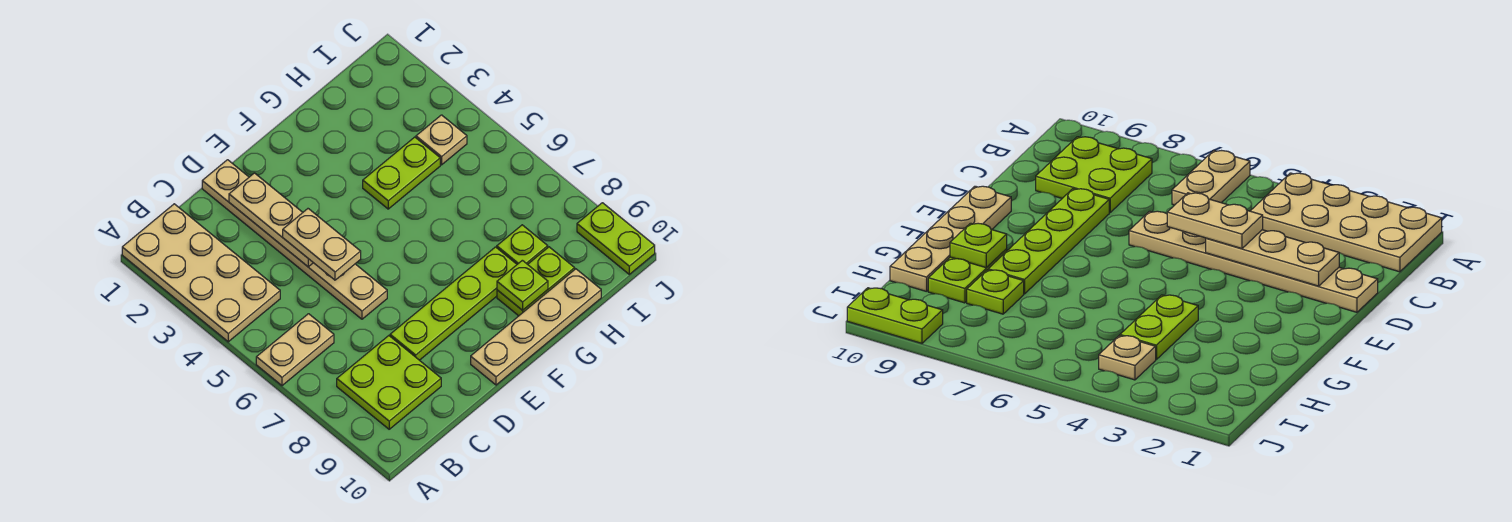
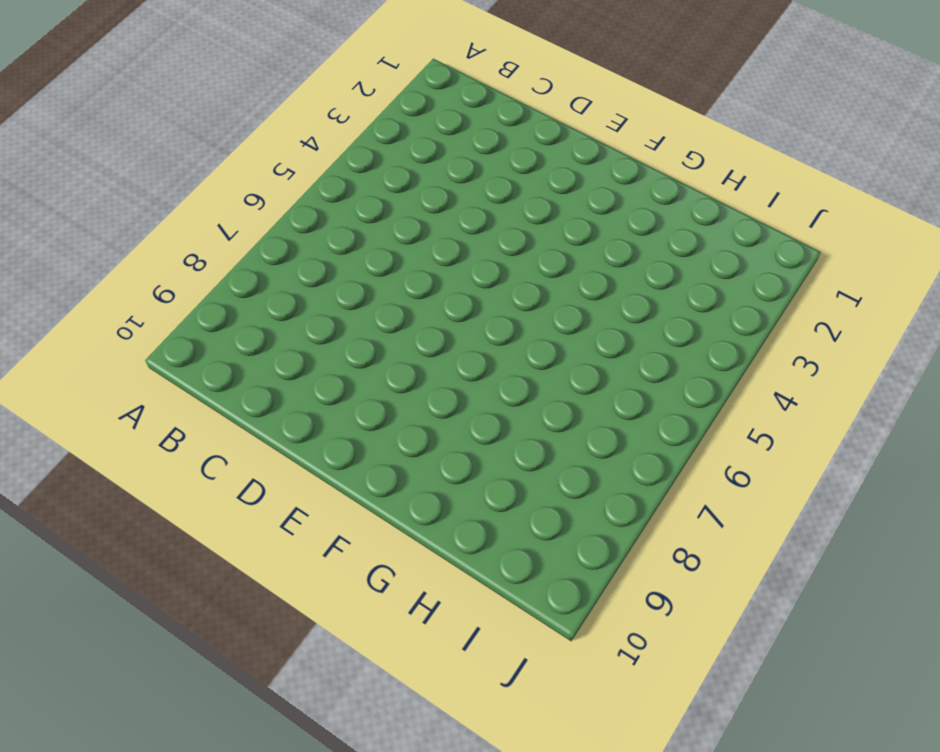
none -> tan 2x4 plate [122,204,280,342]
none -> tan 1x2 plate [256,314,334,386]
none -> lime 2x2 plate [337,336,441,429]

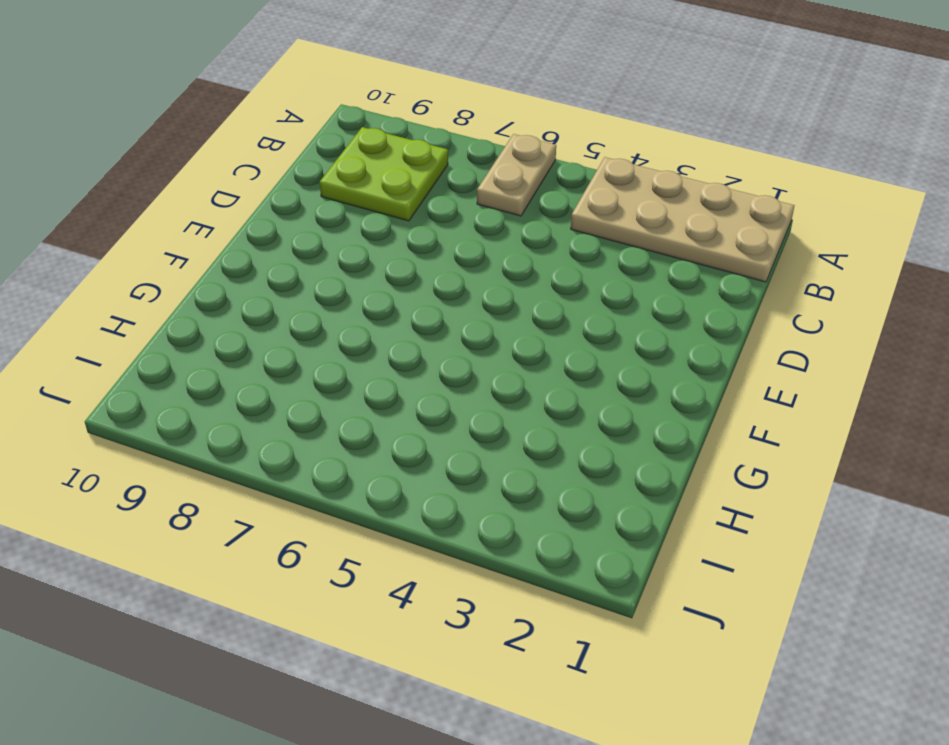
none -> tan 1x6 plate [202,160,387,319]
none -> lime 1x4 plate [390,247,517,360]
none -> tan 1x4 plate [471,269,601,385]

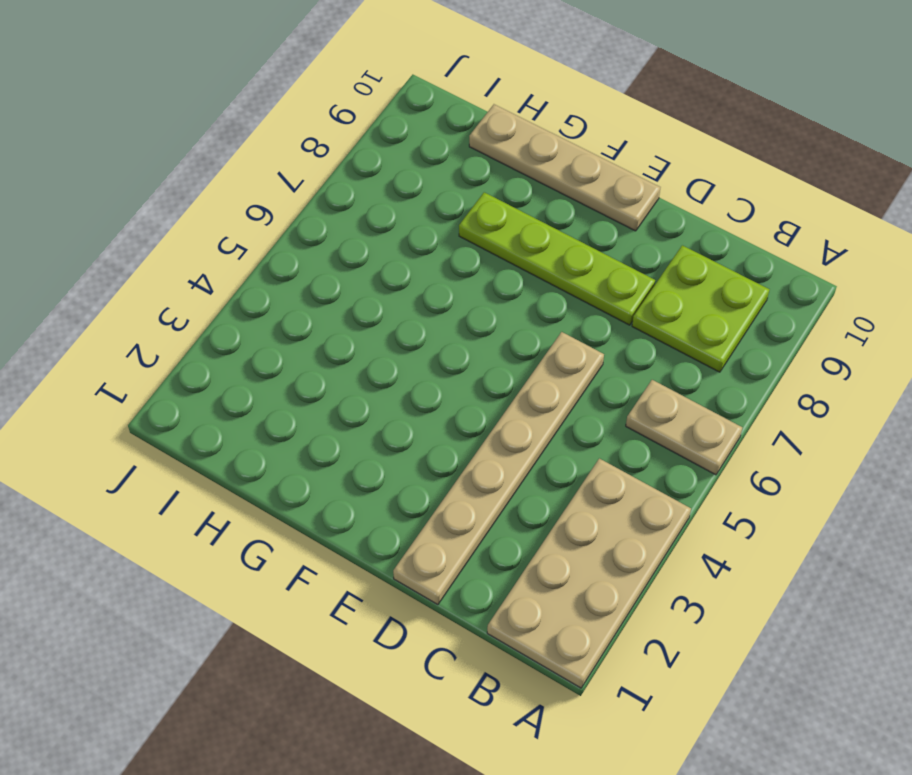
none -> lime 1x2 plate [363,137,440,209]
none -> lime 1x2 plate [497,247,575,316]
none -> lime 1x1 plate [497,225,548,264]

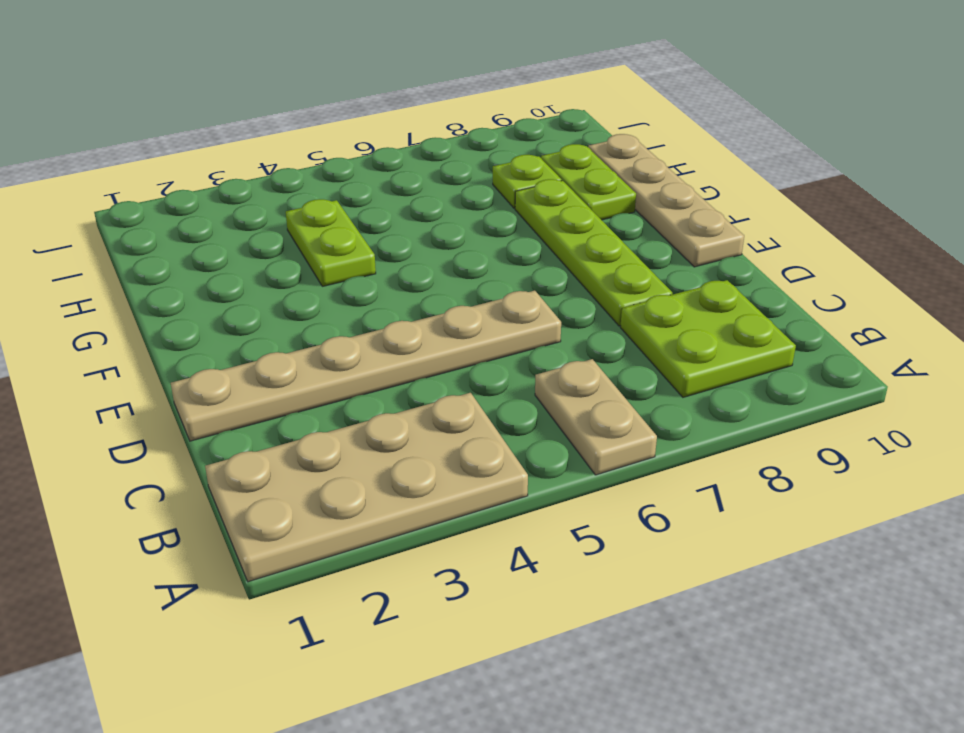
none -> tan 1x1 plate [416,115,467,165]
none -> lime 1x2 plate [577,203,655,274]
none -> tan 1x3 plate [229,173,313,267]

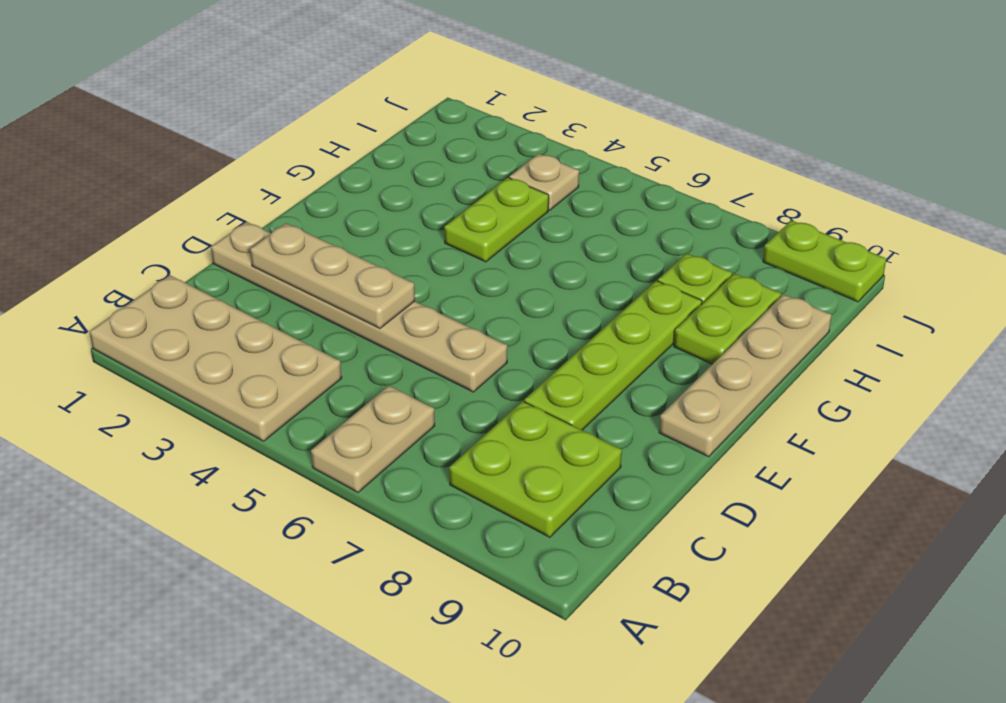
none -> lime 1x1 plate [497,260,548,310]
none -> tan 1x2 plate [283,209,361,280]

